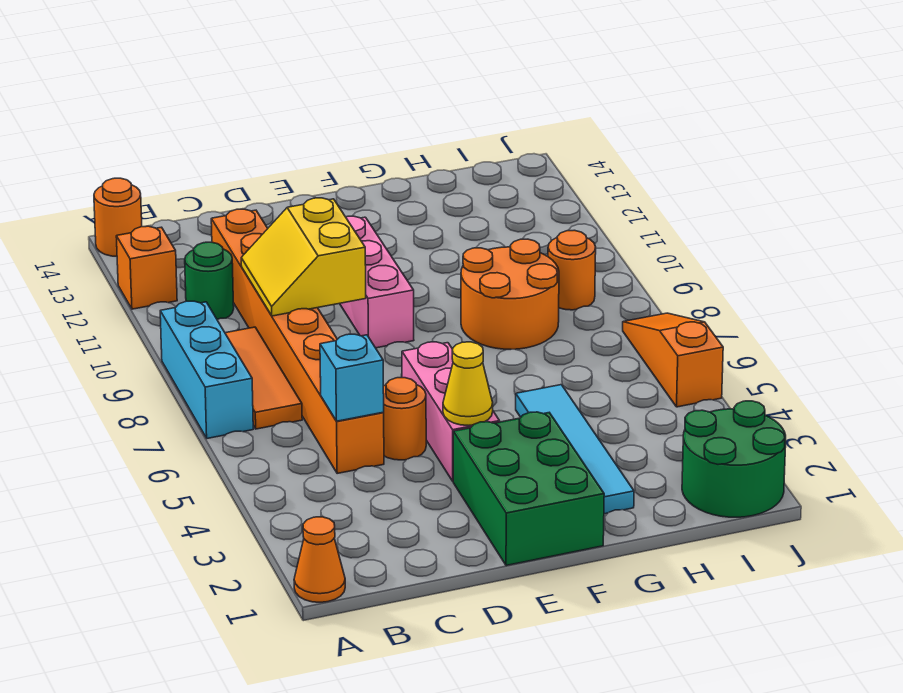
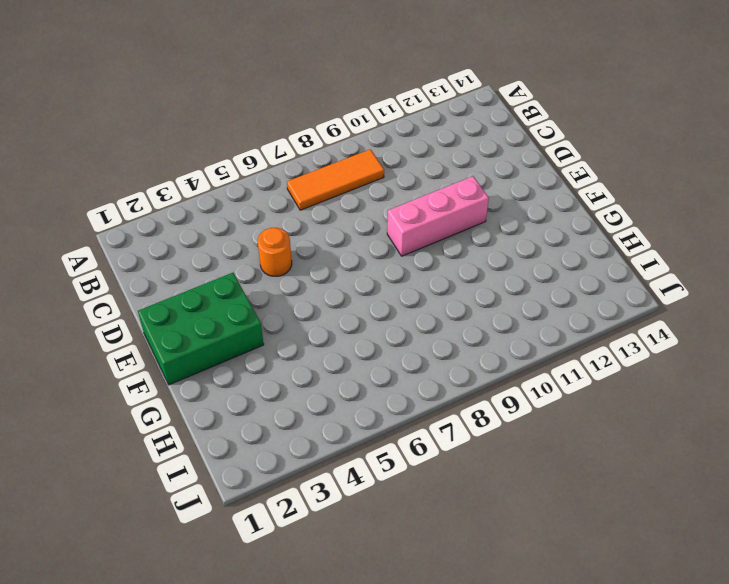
none -> orange 1x1 cone [294,517,345,602]
none -> cyan 1x3 brick [160,301,253,439]
none -> orange 1x1 brick [116,226,177,309]

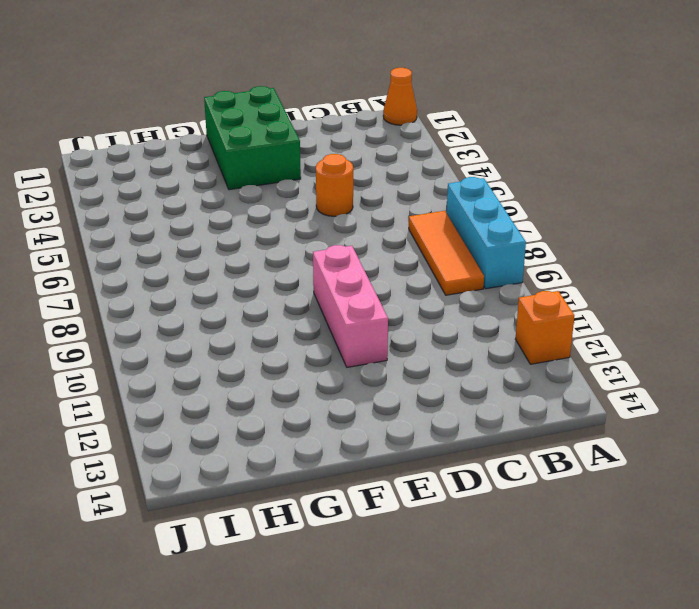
none -> orange 1x1 round brick [94,178,142,256]
none -> green 1x1 round brick [185,242,234,319]
none -> orange 1x8 brick [211,209,384,473]

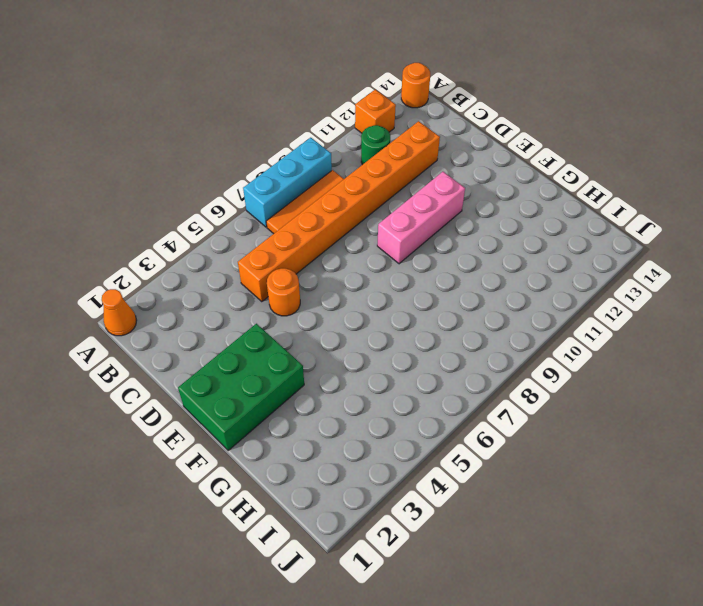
none -> pink 1x3 brick [402,342,500,481]
none -> cyan 1x4 tile [516,385,634,514]
none -> orange 2x2 round brick [461,239,559,349]

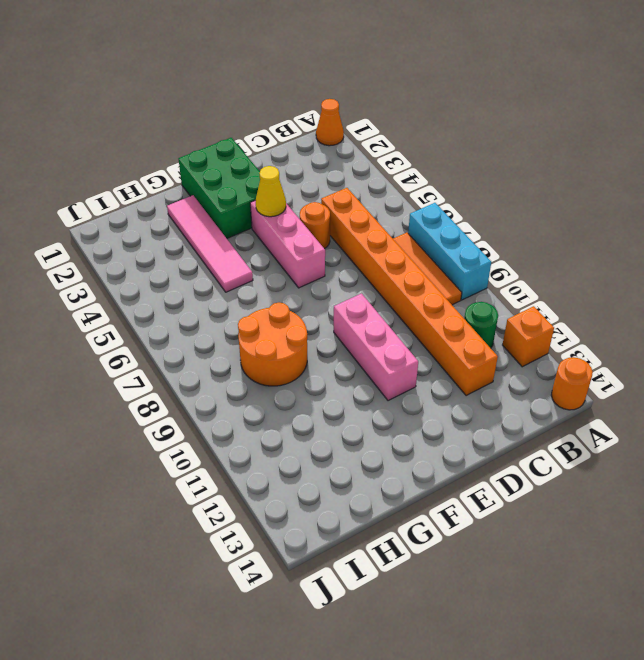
pink 1x4 tile [167,195,253,292] -> cyan 1x4 tile [516,385,634,514]
none -> green 2x2 round brick [682,401,786,517]
none -> orange 1x1 round brick [548,230,596,310]
none -> orange 1x3 slope [623,313,723,407]

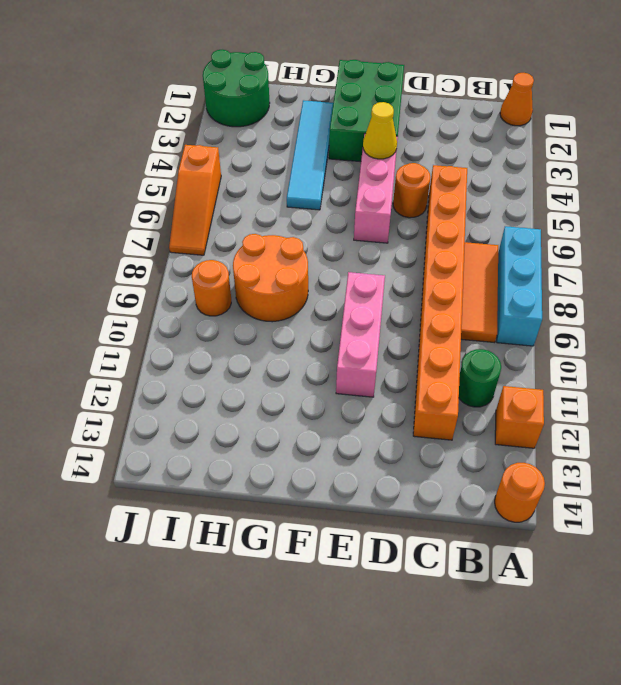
none -> cyan 1x1 brick [320,334,384,421]
none -> yellow 2x2 slope [241,198,366,316]

